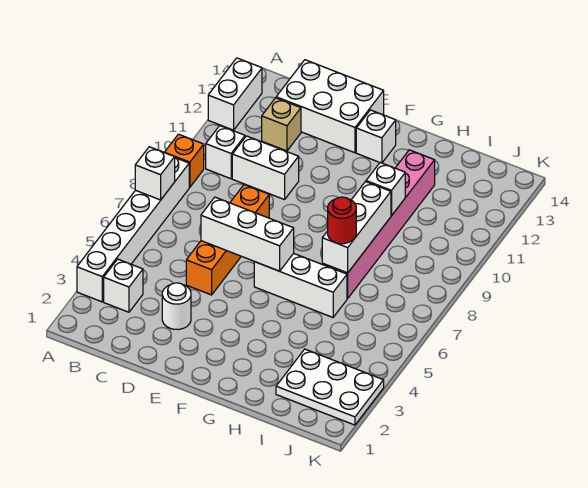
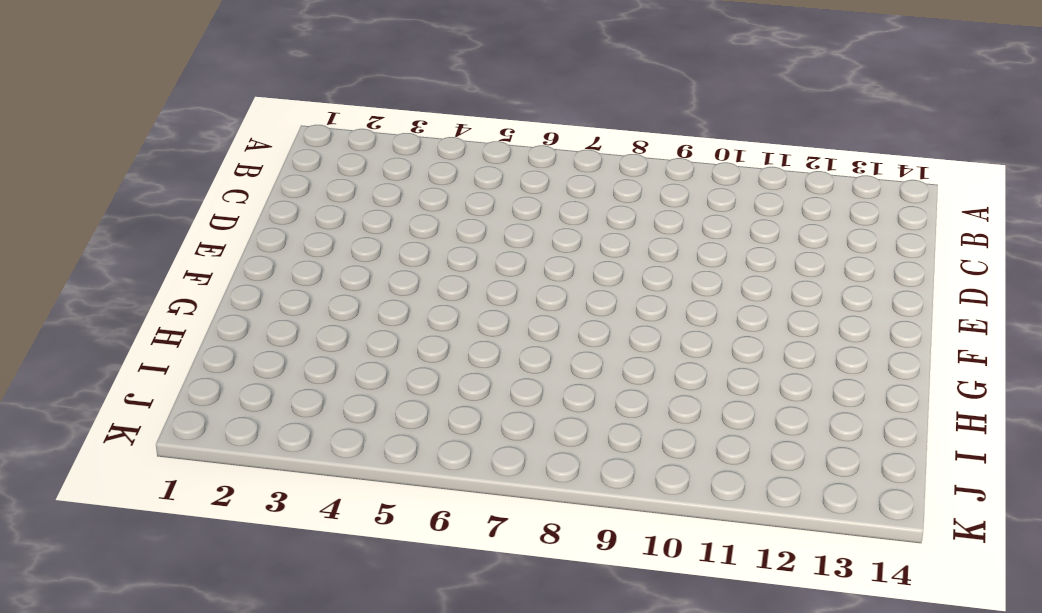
none -> white 1x6 brick [77,158,189,302]
none -> orange 1x1 brick [164,134,204,187]
none -> white 1x2 brick [208,58,262,130]

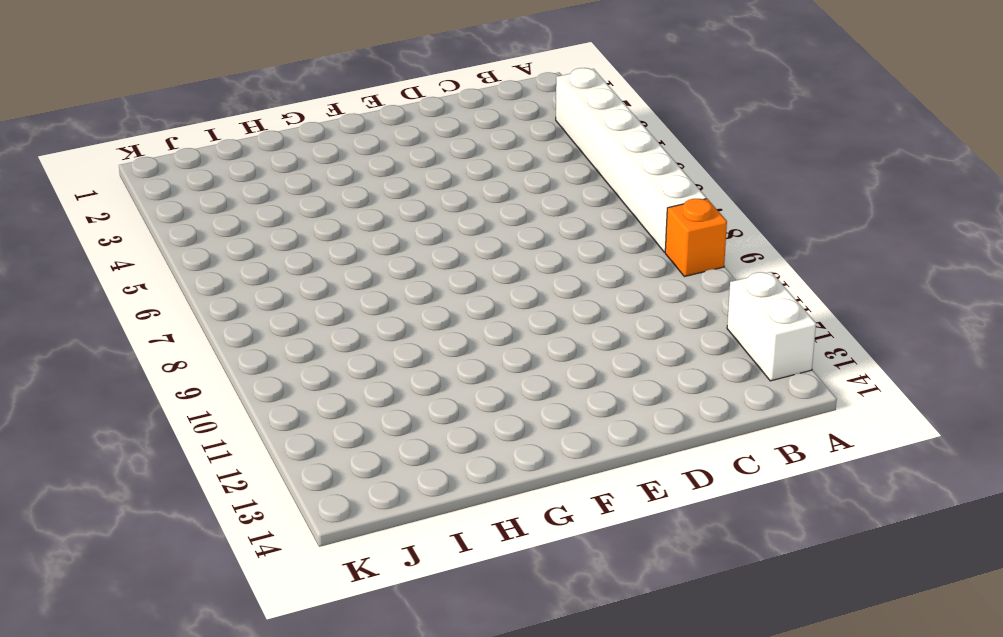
none -> white 1x1 brick [104,259,143,312]
none -> white 1x1 brick [206,126,245,179]
none -> white 1x2 brick [232,136,299,200]

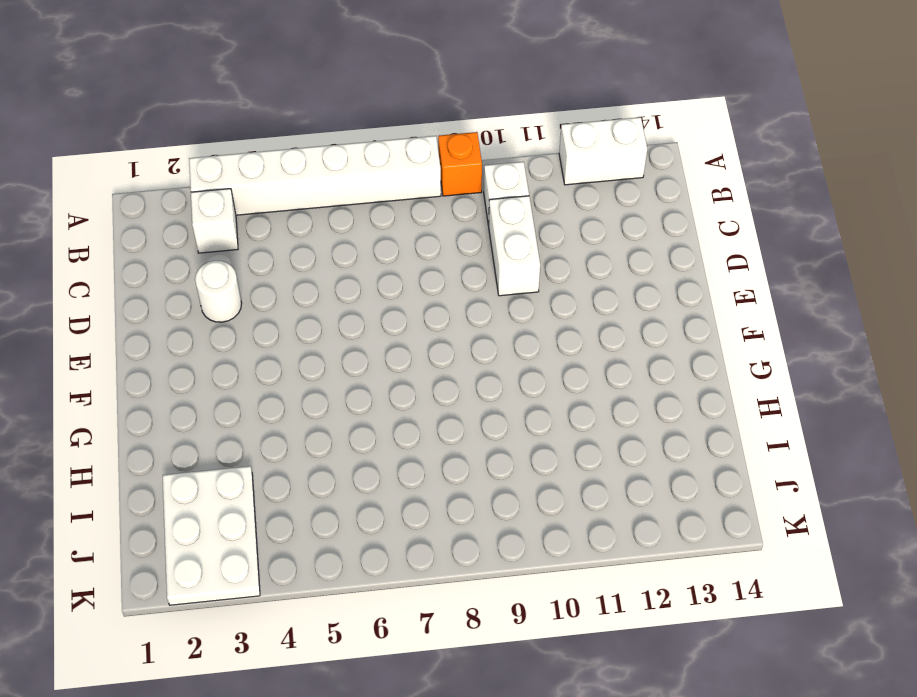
none -> tan 1x1 brick [262,98,301,151]
none -> white 2x3 brick [276,60,384,153]
none -> orange 1x4 brick [186,185,269,295]

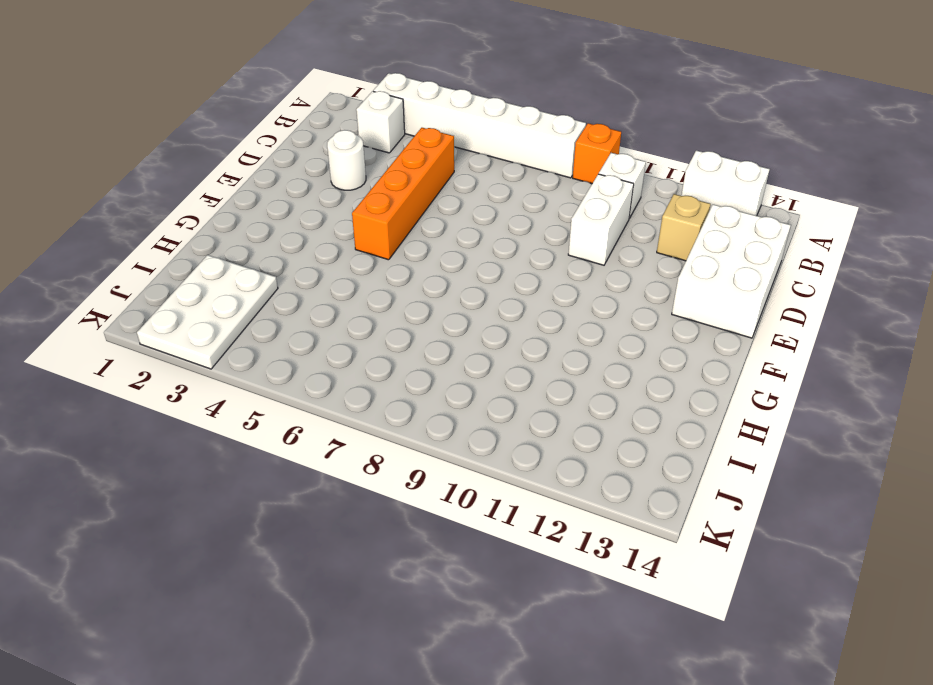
orange 1x4 brick [352,128,454,260] -> orange 1x4 brick turned to [186,185,269,295]
none -> white 1x3 brick [254,253,347,317]
none -> white 1x1 brick [356,110,396,163]
none -> pink 1x6 brick [322,150,435,298]

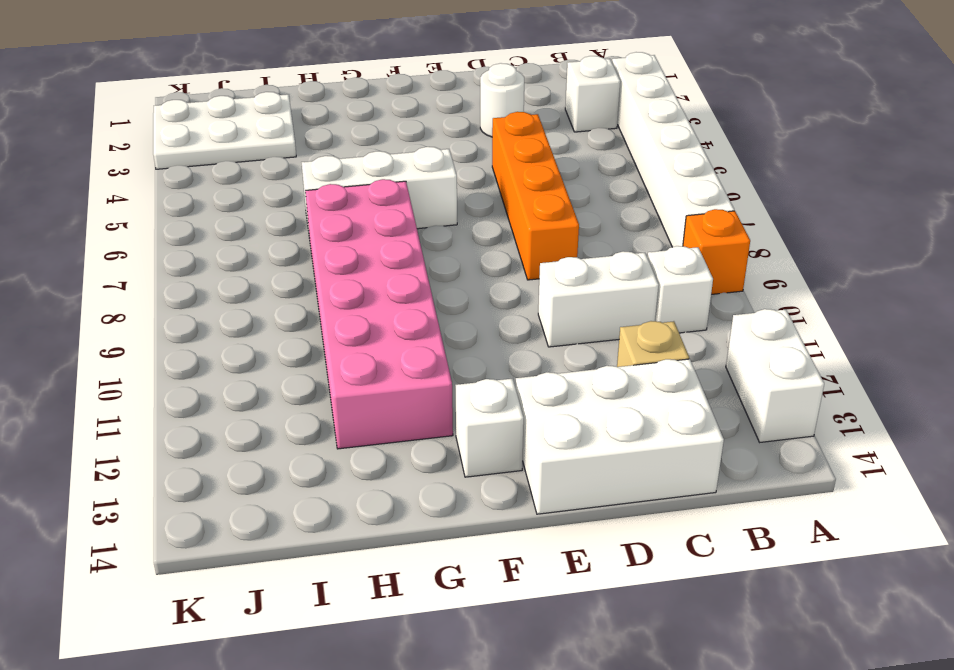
pink 2x6 brick [305,179,453,449] -> pink 1x6 brick [322,150,435,298]
none -> white 1x1 brick [135,147,175,200]
none -> white 1x3 brick [201,197,294,271]
none -> white 1x3 brick [322,182,391,273]

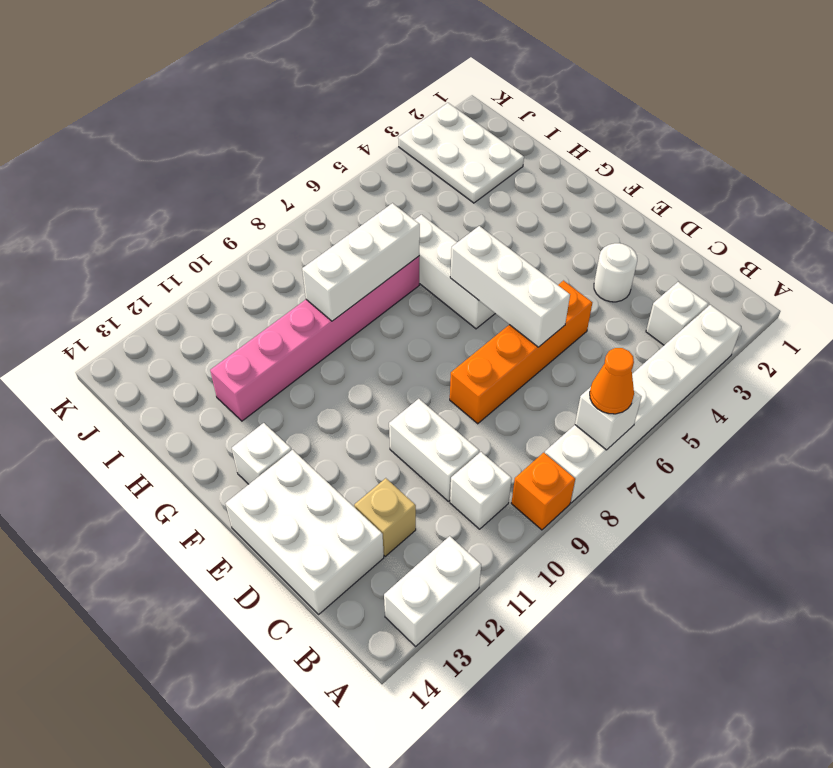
orange 1x1 cone [590,348,634,414] -> none
none -> white 1x1 brick [366,163,405,216]
none -> red 1x1 round brick [328,197,356,244]

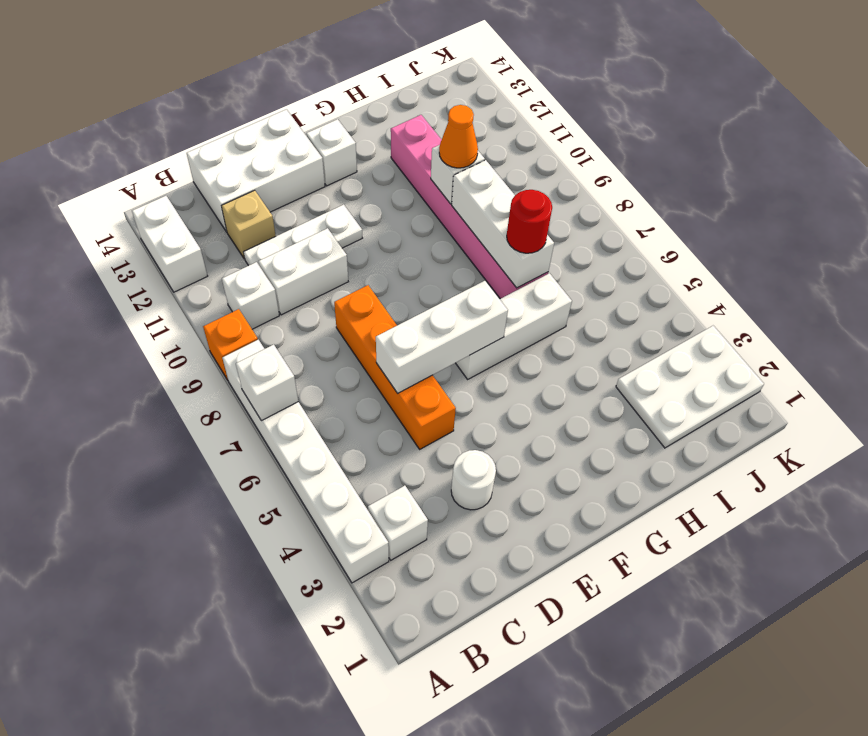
white 1x3 plate [244,205,362,266] -> none
orange 1x1 cone [439,105,478,168] -> none

